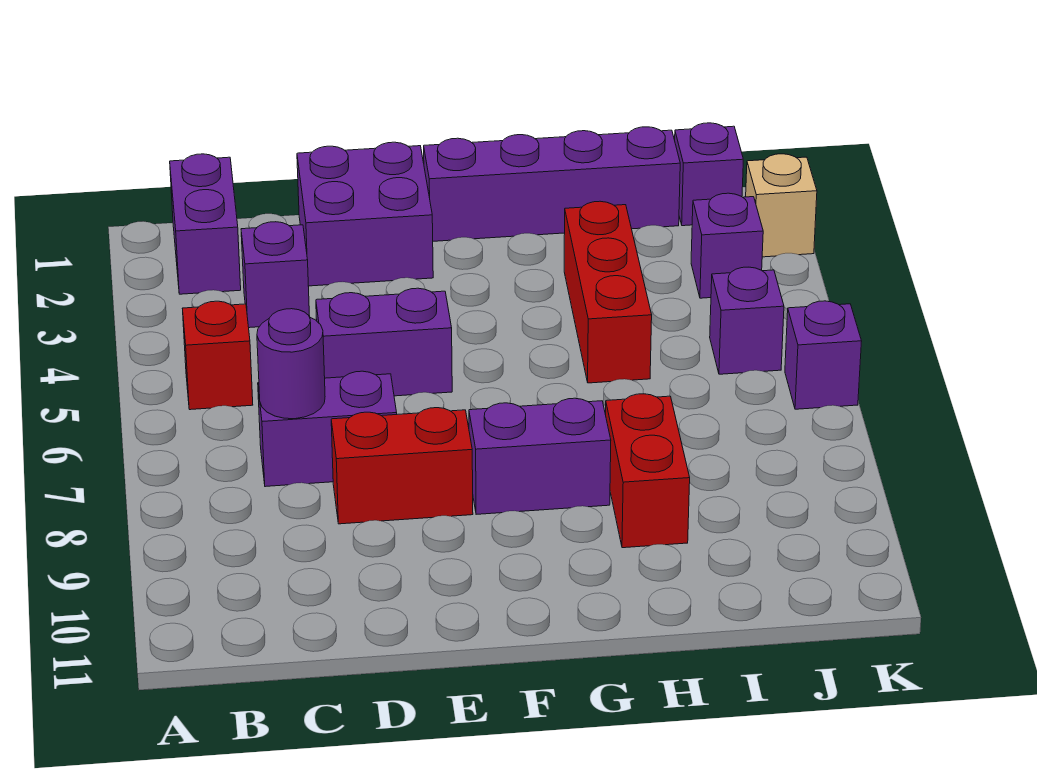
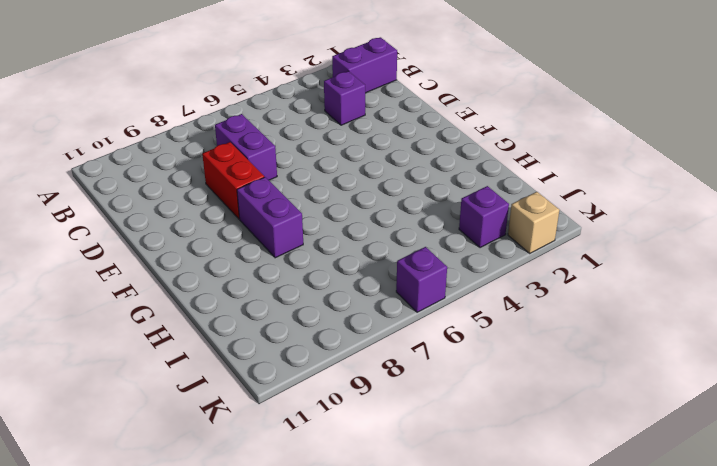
none -> red 1x1 brick [182,301,253,410]
none -> purple 2x2 brick [297,142,433,286]
none -> purple 1x2 brick [316,288,452,396]

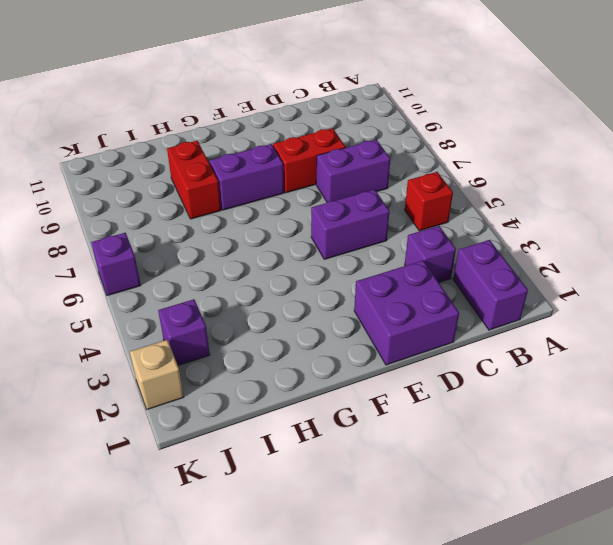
none -> purple 1x4 brick [424,127,680,241]
none -> red 1x3 brick [564,201,652,383]
none -> purple 1x1 brick [675,123,743,226]

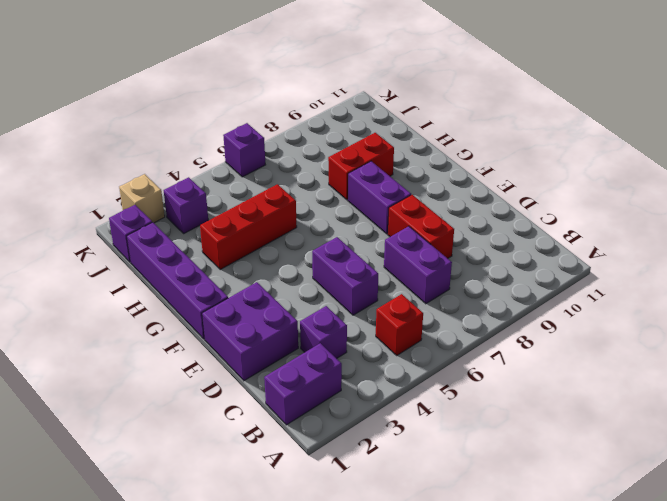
none -> purple 1x1 brick [710,267,784,374]
none -> purple 1x1 round brick [257,309,325,419]

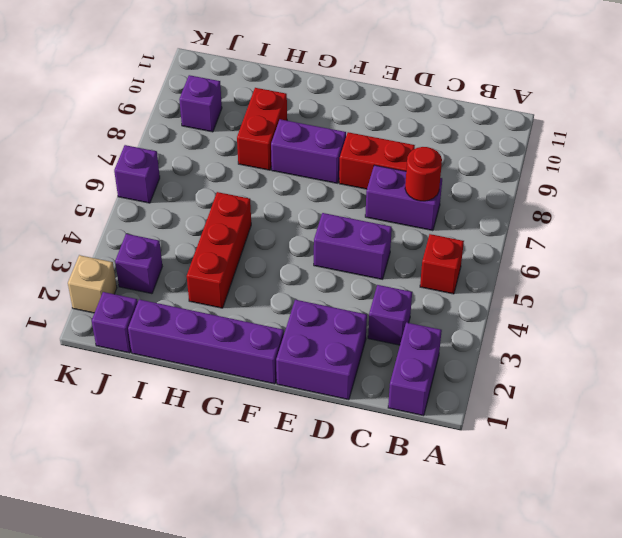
red 1x1 round brick [405,147,442,201] -> purple 1x1 round brick [257,309,325,419]
purple 1x1 brick [179,75,222,132] -> purple 1x1 brick moved to [710,267,784,374]

